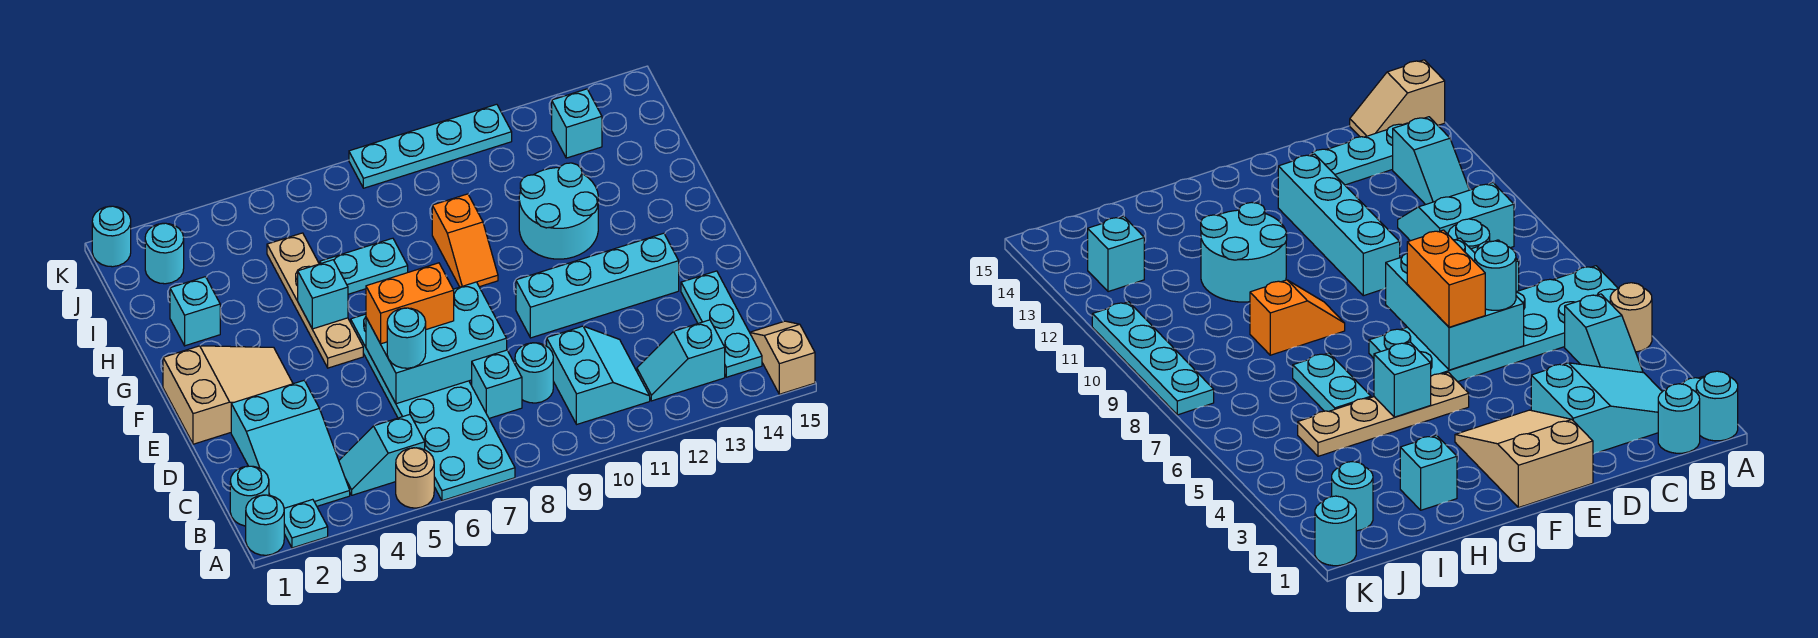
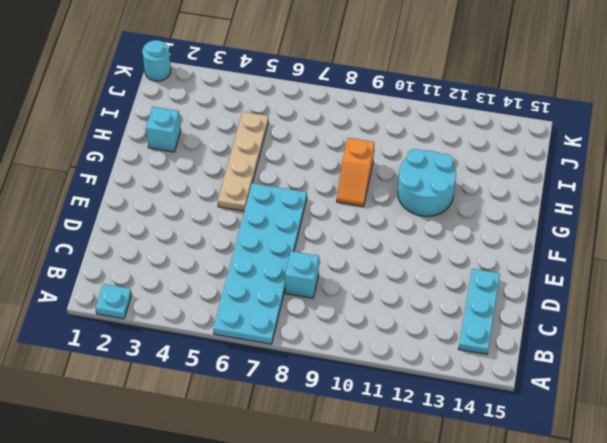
none -> cyan 1x1 round brick [246,495,284,555]
none -> tan 1x1 round brick [396,448,434,508]
none -> tan 1x2 slope [750,321,815,394]

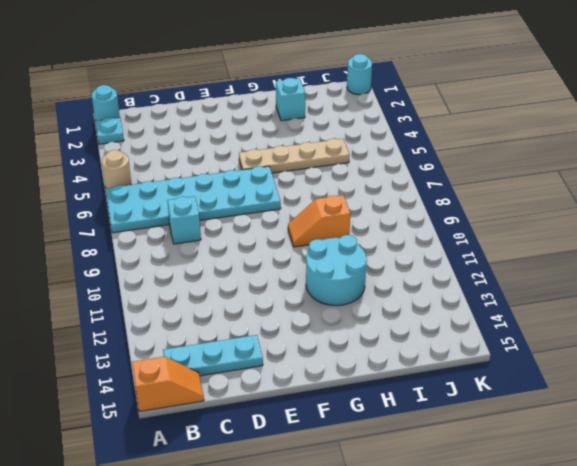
orange 1x2 slope [132,357,204,412] -> tan 1x2 slope [750,321,815,394]
none -> cyan 1x1 round brick [230,466,269,526]
none -> cyan 2x3 slope [231,381,350,508]
none -> cyan 1x2 slope [339,415,425,495]

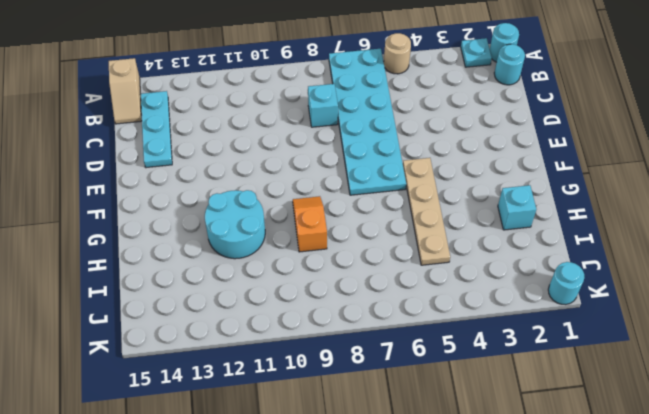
none -> cyan 2x3 slope [231,381,350,508]
none -> cyan 1x2 slope [339,415,425,495]
none -> cyan 2x2 slope [547,326,650,424]

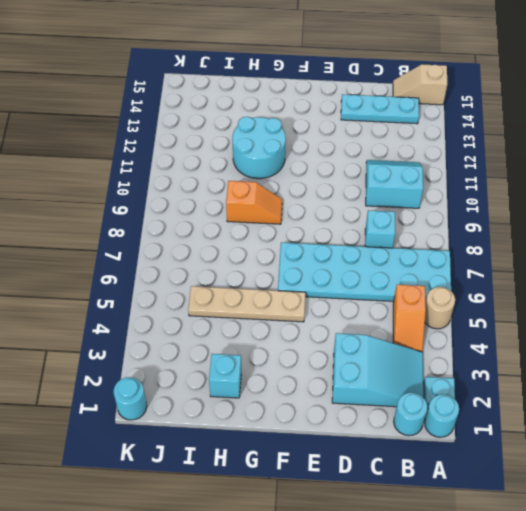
orange 1x2 slope [393,285,426,352] -> cyan 1x2 slope [339,415,425,495]
none -> cyan 1x2 slope [637,320,725,401]
none -> cyan 1x1 round brick [515,343,553,403]
none -> tan 2x3 slope [163,346,293,444]

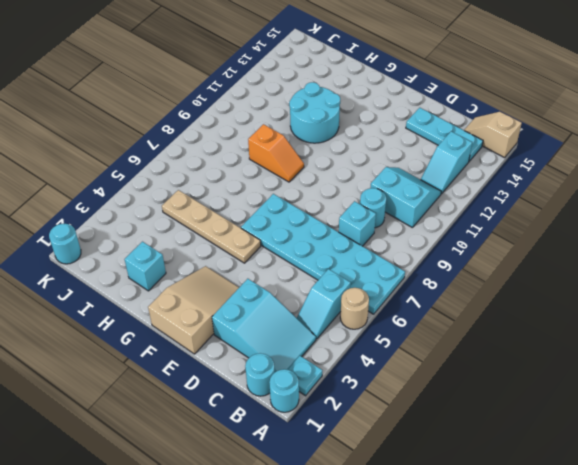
none -> cyan 1x4 brick [516,233,679,338]
none -> cyan 1x2 plate [320,238,408,294]
none -> cyan 1x1 round brick [145,223,184,284]

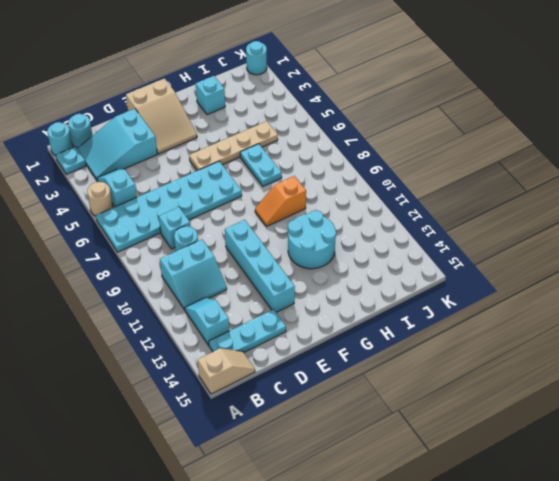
none -> cyan 1x1 round brick [145,223,184,284]
none -> cyan 1x1 brick [552,89,602,158]
none -> cyan 1x4 plate [349,104,512,188]

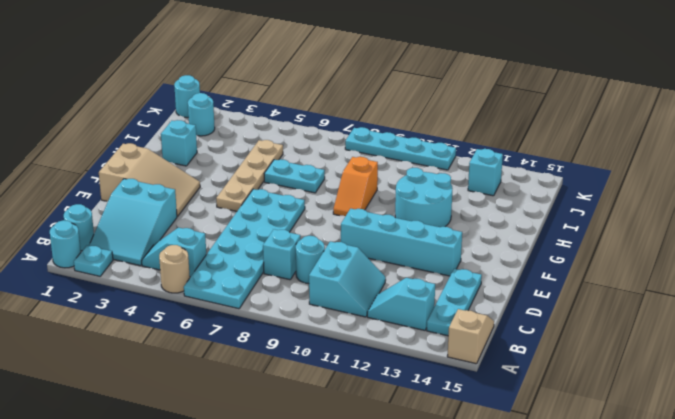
none -> cyan 2x3 brick [366,282,507,404]
none -> cyan 1x1 brick [298,260,348,329]
none -> cyan 1x1 round brick [387,308,426,368]

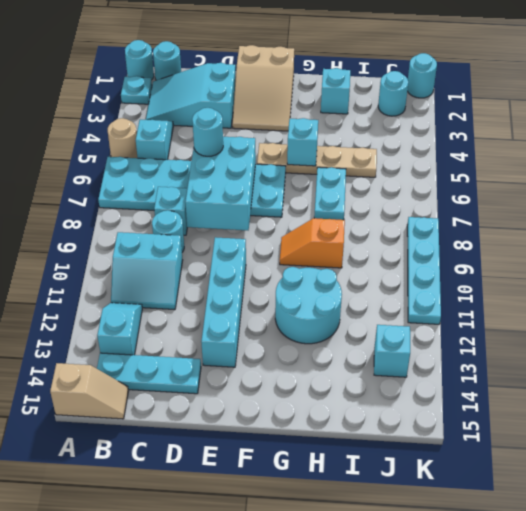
none -> orange 1x2 brick [366,263,454,344]

